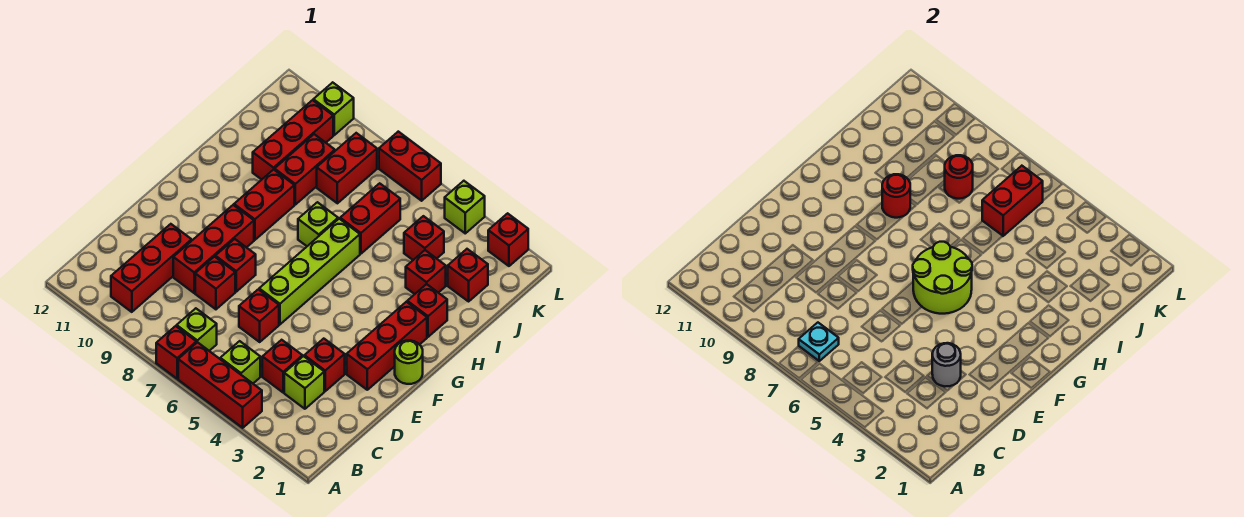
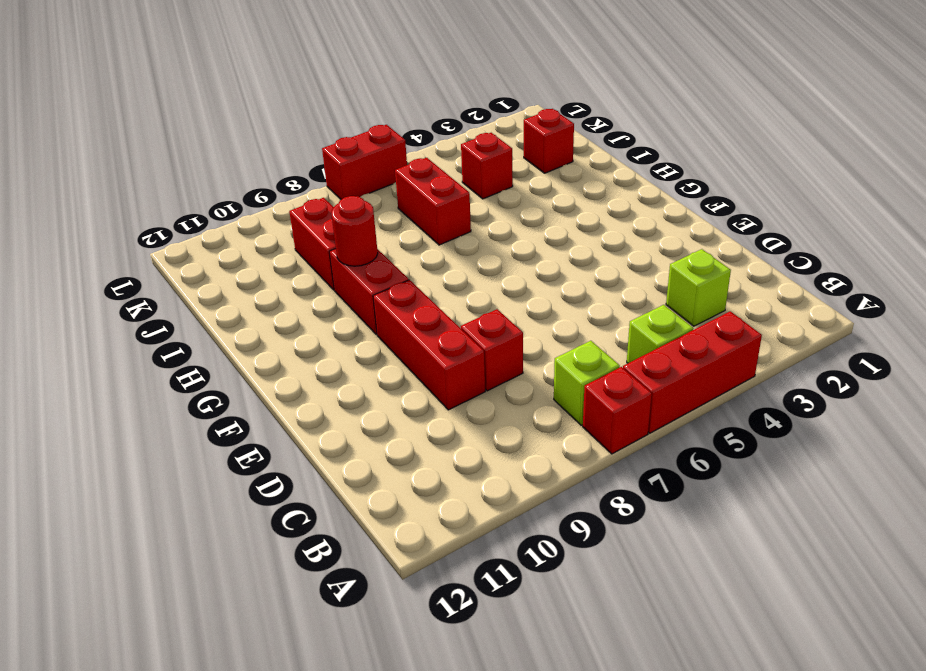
none -> red 1x3 brick [111,224,192,312]
none -> red 1x1 brick [262,340,302,392]
none -> red 1x1 brick [305,339,345,391]
none -> red 1x1 brick [239,289,279,342]

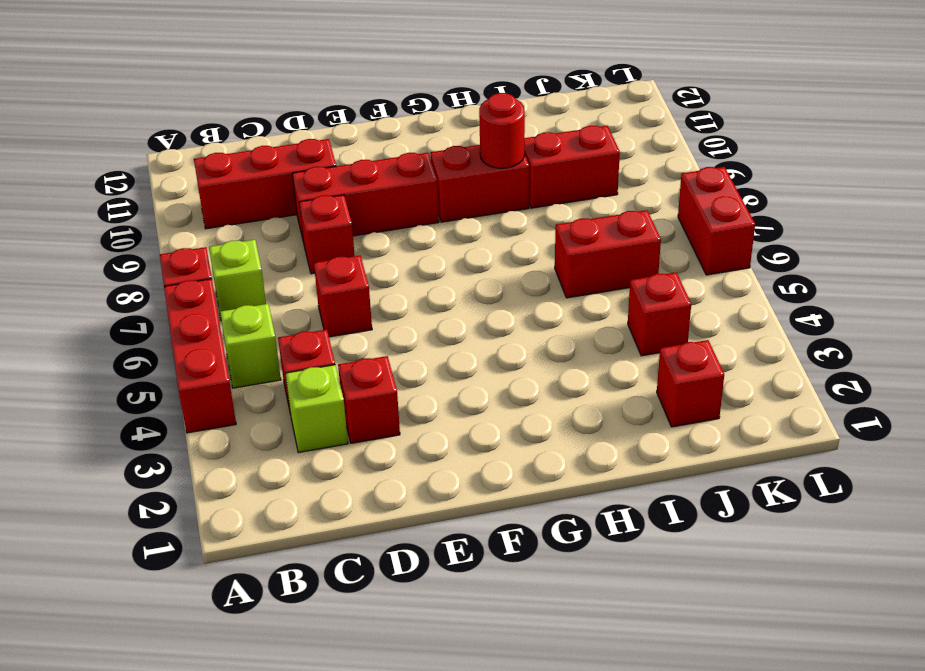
none -> red 1x3 brick [347,302,427,390]
none -> lime 1x4 brick [259,219,360,324]
none -> red 1x1 brick [215,239,256,292]
none -> lime 1x1 round brick [395,341,423,384]

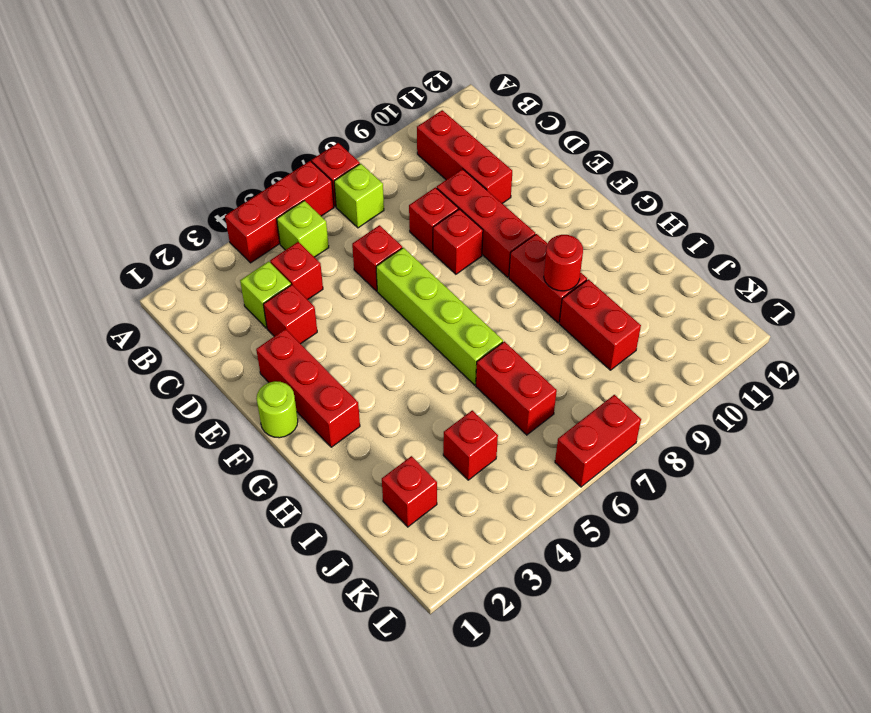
none -> red 1x1 brick [407,284,447,337]
none -> lime 1x1 brick [298,202,338,246]
none -> red 1x1 brick [406,250,446,294]
none -> red 1x3 brick [253,100,333,180]

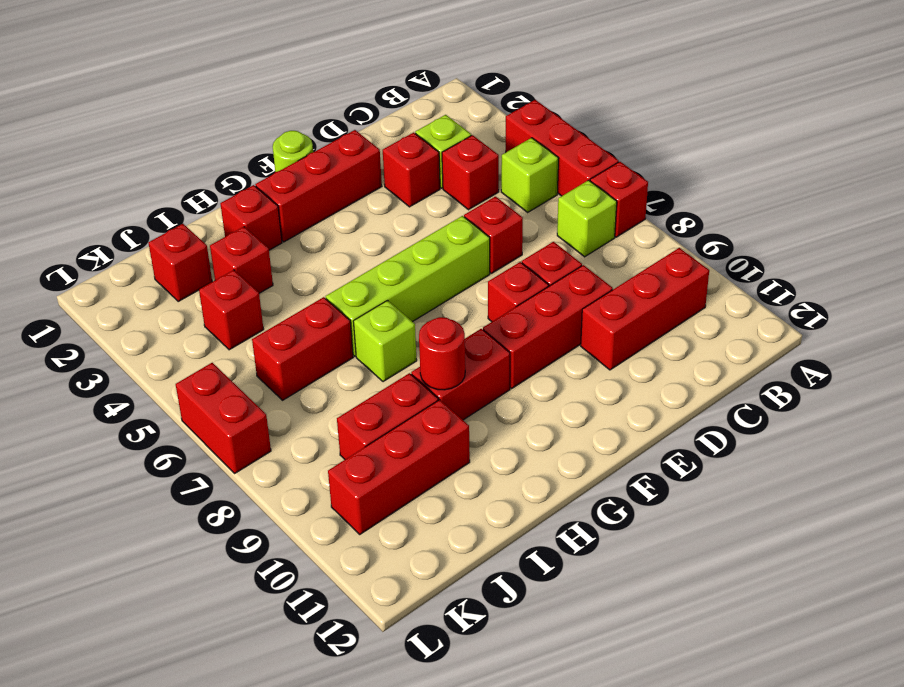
none -> red 1x2 brick [317,133,377,203]
none -> red 1x1 brick [488,213,528,266]
none -> lime 1x1 brick [445,181,485,233]
none -> lime 1x1 brick [313,82,354,135]

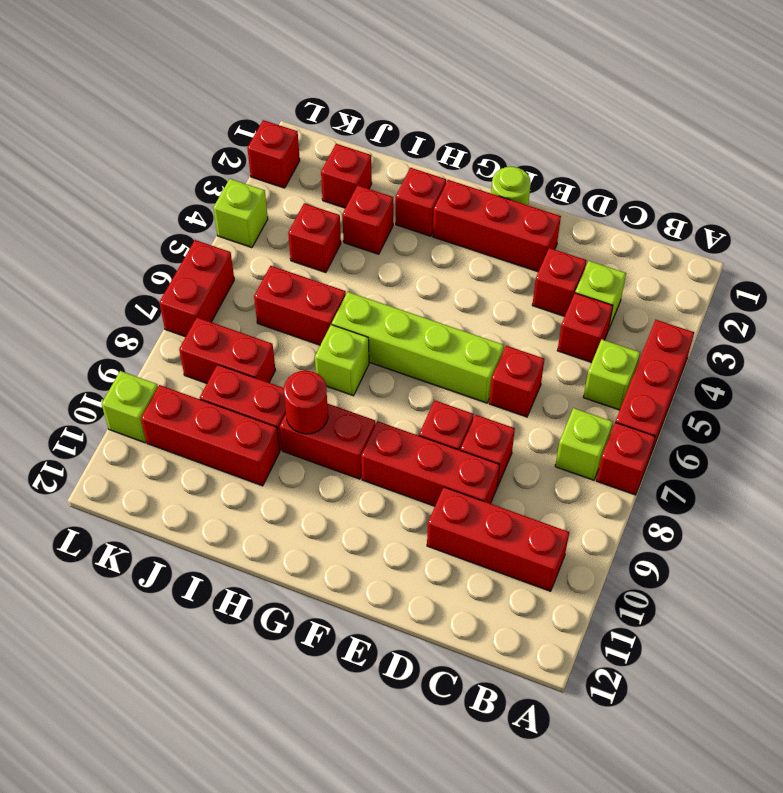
none -> cyan 1x1 plate [799,323,839,361]
none -> grey 1x1 round brick [932,343,961,386]
none -> lime 2x2 round brick [913,242,972,314]
none -> red 1x2 brick [982,166,1043,236]

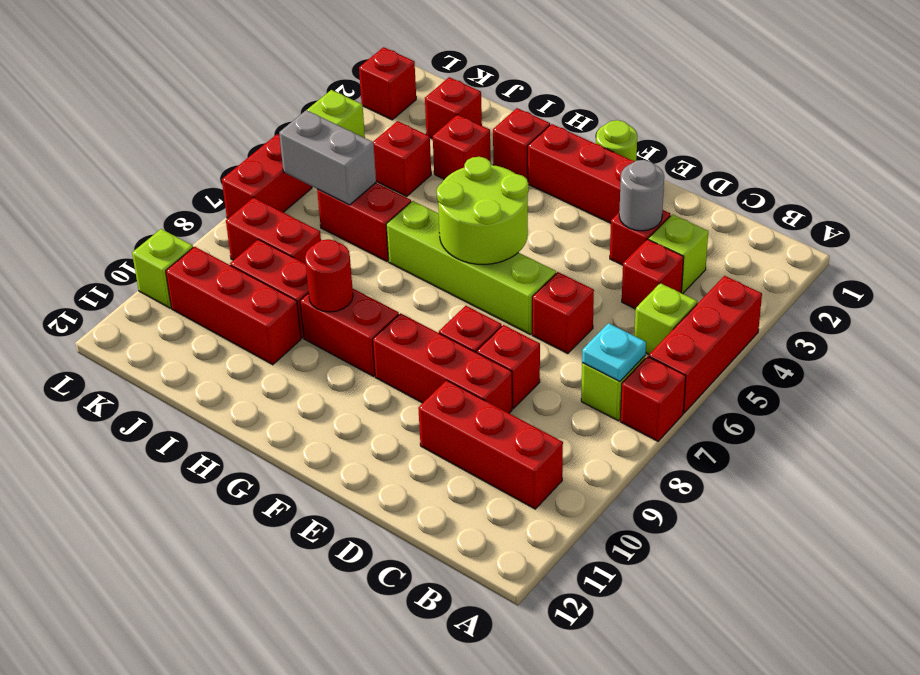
grey 1x2 brick [279,110,376,205] -> red 1x2 brick [982,166,1043,236]
none -> lime 1x1 brick [298,202,338,246]
none -> red 1x1 round brick [944,155,973,199]

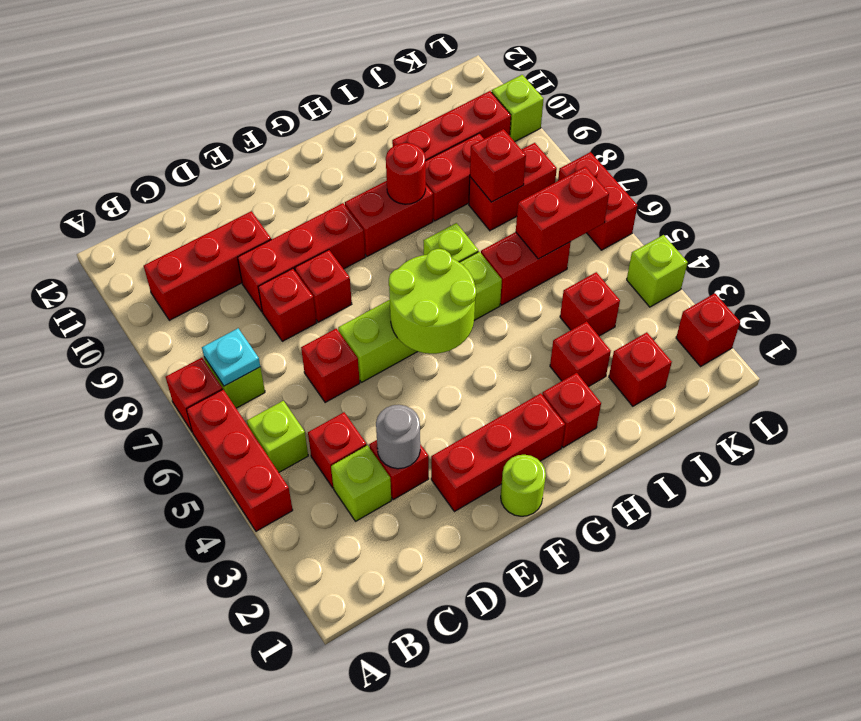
red 1x1 brick [470,129,526,202] -> red 1x1 round brick [944,155,973,199]

